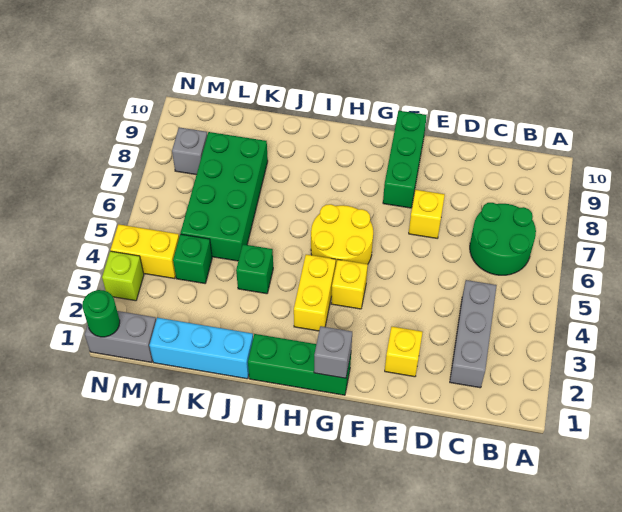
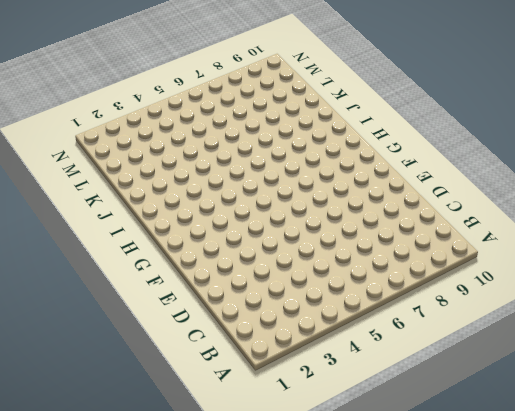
none -> green 2x2 round brick [470,203,536,275]
none -> grey 1x3 brick [450,280,497,388]
none -> yellow 1x1 brick [385,327,423,377]

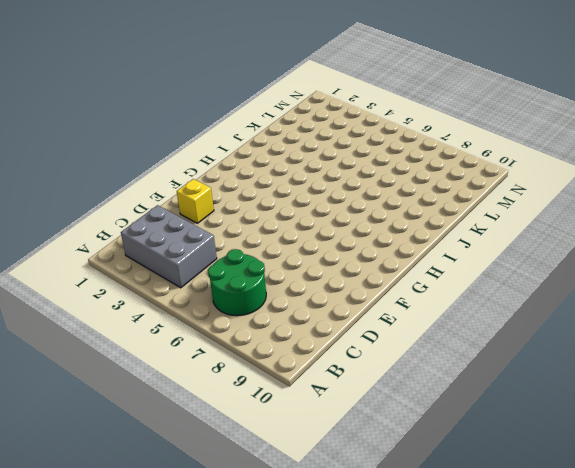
grey 2x3 brick [121,205,217,288] -> grey 1x3 brick [450,280,497,388]
none -> yellow 1x1 brick [409,190,445,238]
none -> green 1x3 brick [383,111,427,208]
none -> green 1x3 brick [248,334,351,395]

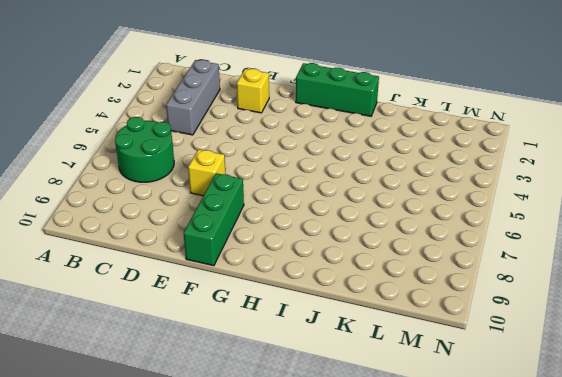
none -> yellow 1x1 brick [331,260,368,309]
none -> yellow 2x2 round brick [311,204,373,264]
none -> yellow 1x2 brick [294,254,336,331]

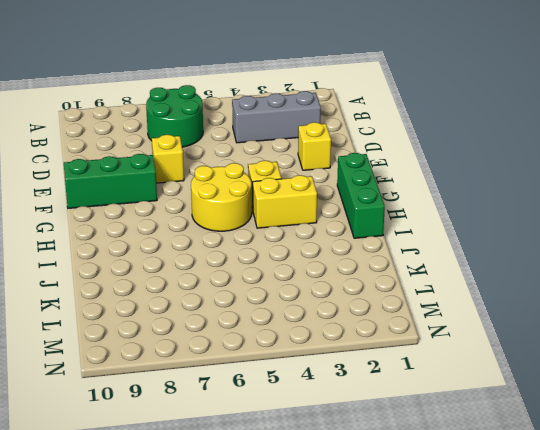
none -> cyan 1x3 brick [149,318,253,379]
none -> green 1x1 brick [236,244,273,294]
none -> green 2x4 brick [181,132,268,261]

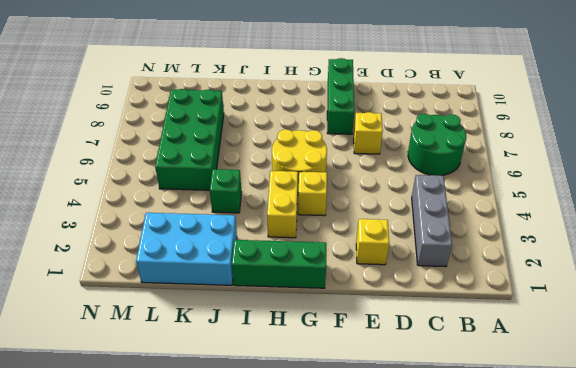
cyan 2x3 brick [136,213,237,285] -> cyan 1x3 brick [149,318,253,379]
none -> green 1x1 brick [173,234,212,283]
none -> grey 1x2 brick [85,311,156,362]
none -> yellow 1x2 brick [110,224,179,279]

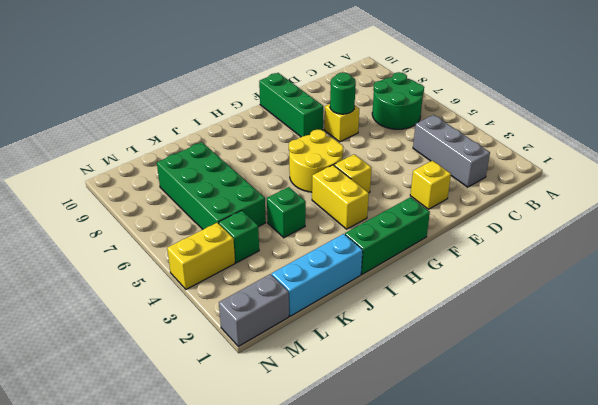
green 1x1 round brick [330,72,356,114] -> green 1x1 round brick moved to [82,290,120,337]
none -> grey 1x1 brick [172,127,207,175]
none -> lime 1x1 brick [102,251,144,301]
none -> grey 1x1 brick [314,326,352,378]

